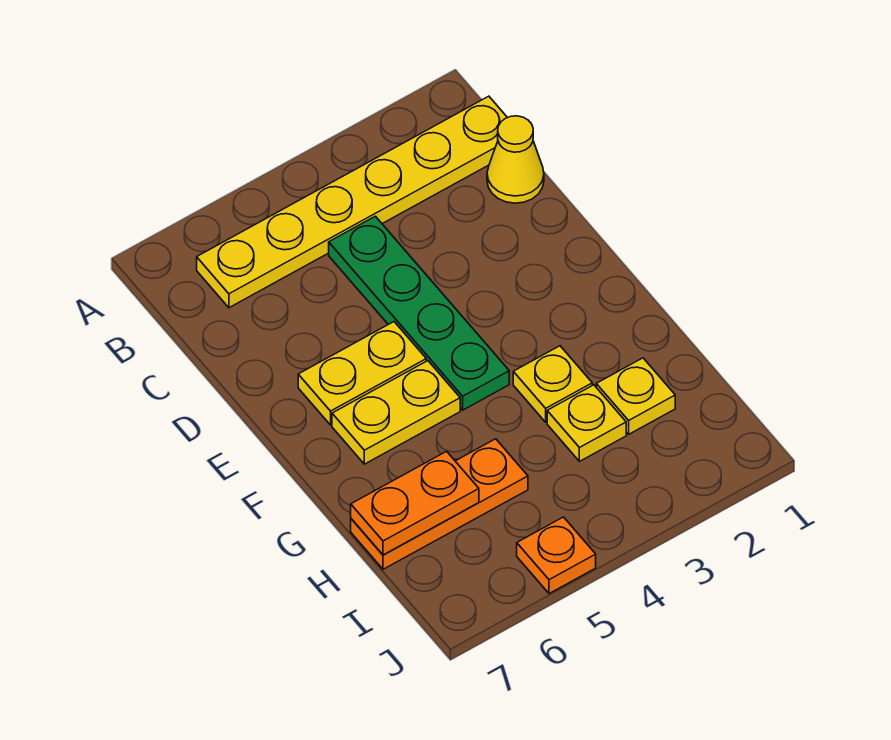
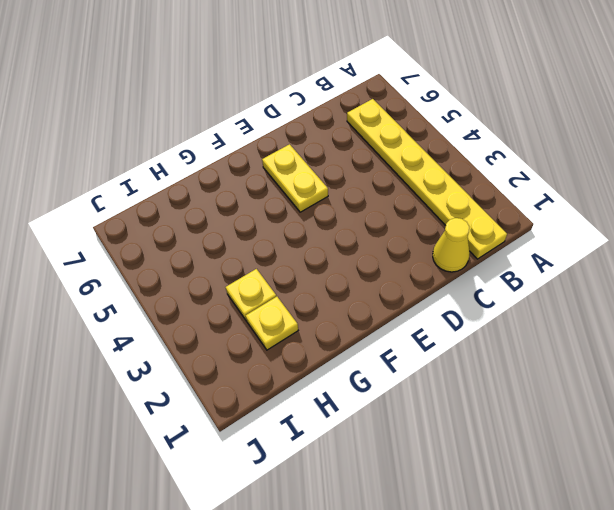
none -> green 1x4 plate [329,216,509,410]
none -> yellow 1x2 plate [332,361,460,464]

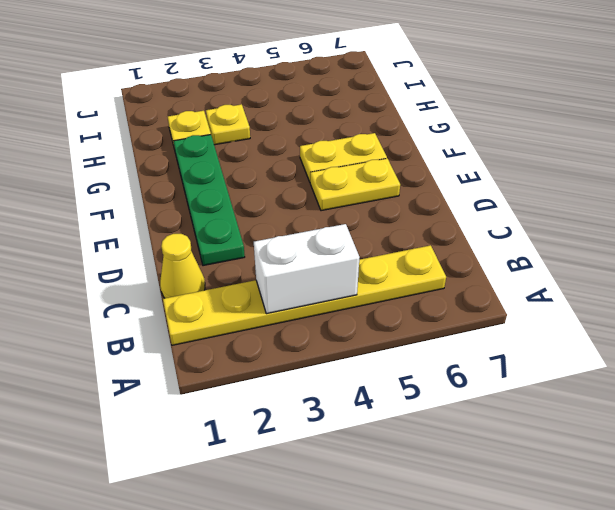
white 1x2 brick [254,224,360,314] -> none
green 1x4 plate [174,135,245,266] -> green 1x4 plate moved to [329,216,509,410]
none -> yellow 1x1 plate [513,346,592,422]
none -> orange 1x3 plate [351,439,528,569]

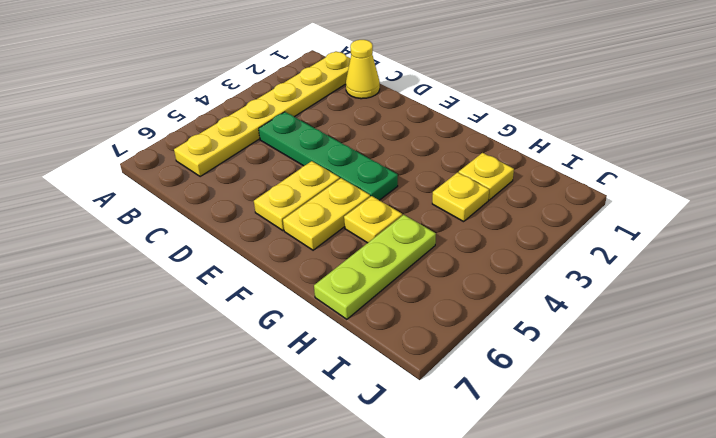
yellow 1x1 plate [344,196,402,243] -> yellow 1x1 plate moved to [513,346,592,422]
lime 1x3 plate [314,215,436,319] -> orange 1x3 plate [351,439,528,569]
none -> orange 1x1 plate [517,517,596,594]
none -> orange 1x2 plate [351,451,479,555]

